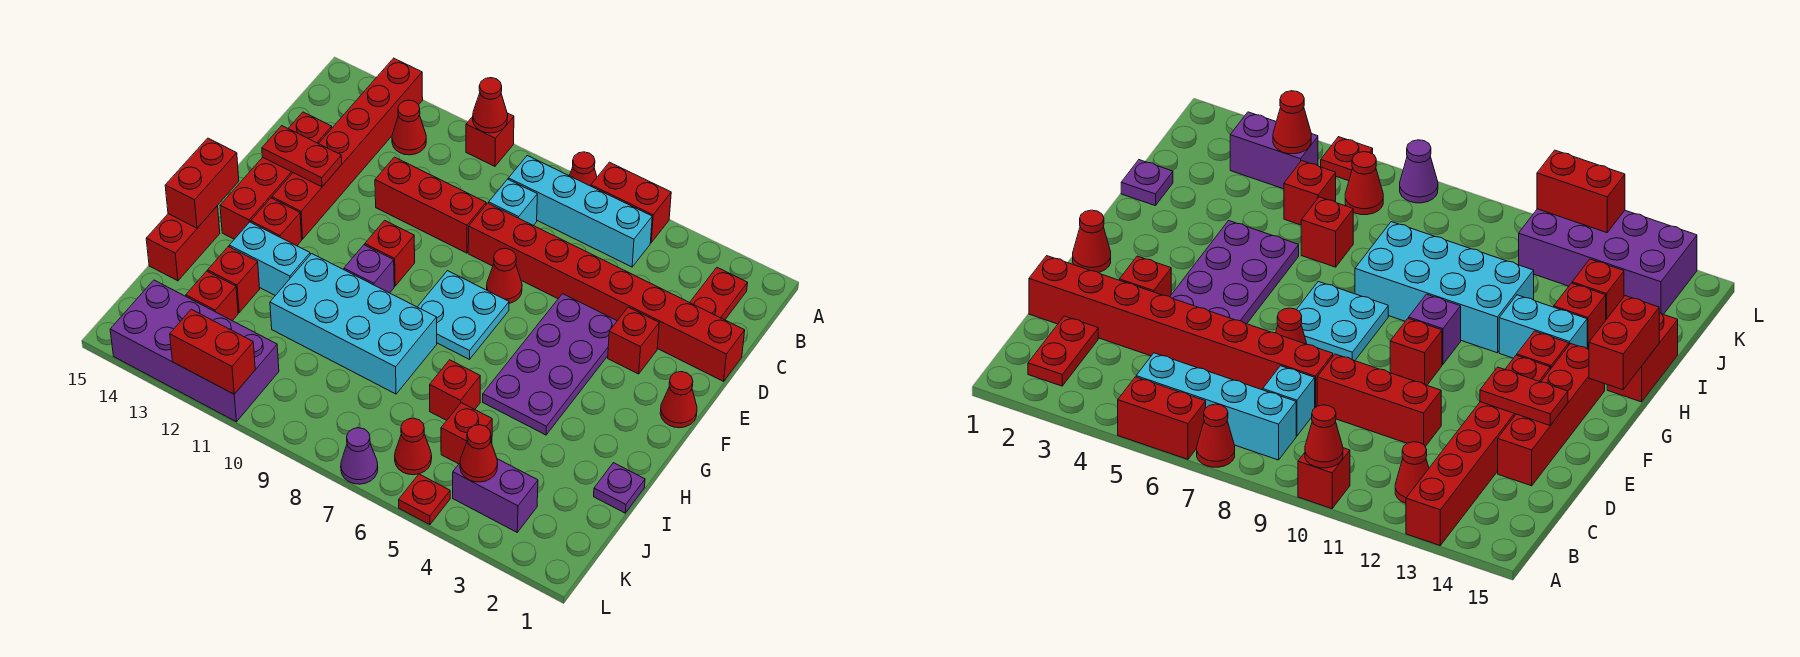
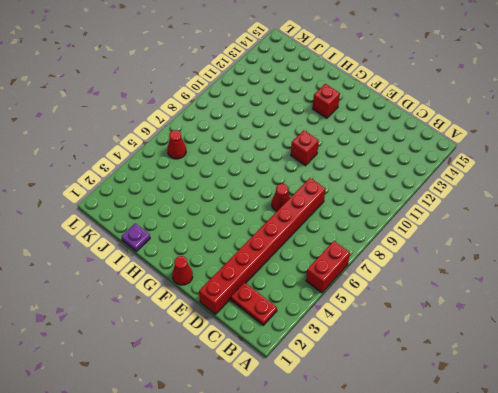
none -> red 1x1 cone [569,152,597,186]
none -> red 1x1 brick [466,113,514,166]
none -> red 1x6 brick [272,58,423,239]
none -> cyan 1x4 brick [508,156,652,267]

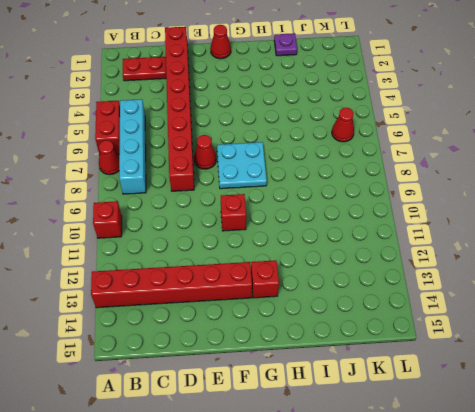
none -> red 1x1 cone [392,100,426,155]
none -> cyan 1x1 brick [489,179,537,226]
none -> red 1x3 brick [375,157,486,253]
none -> red 1x4 brick [220,112,332,239]

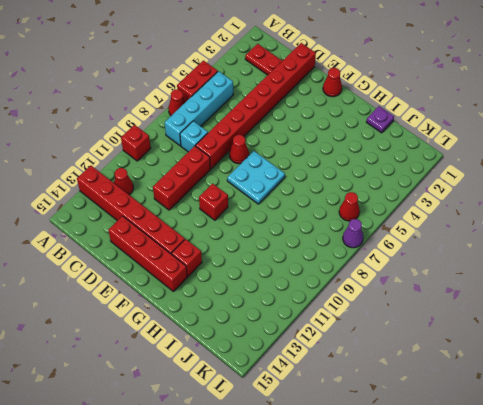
none -> red 1x1 brick [608,307,659,374]
none -> purple 2x4 plate [483,294,617,435]
none -> purple 1x1 brick [344,245,394,293]
none -> cyan 2x4 brick [270,254,437,394]

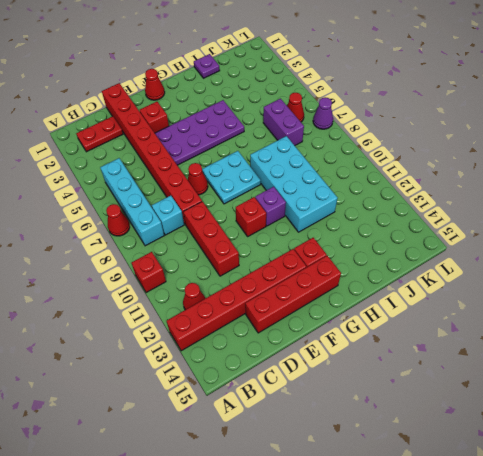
purple 1x2 brick [263,99,304,146] -> purple 1x2 brick moved to [453,459,538,532]
none -> red 1x2 brick [591,162,671,243]
none -> cyan 1x2 brick [229,222,310,296]
none -> red 1x2 brick [146,206,220,281]
none -> red 1x1 brick [430,360,480,420]

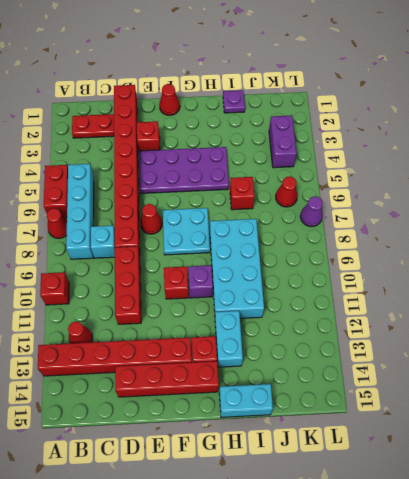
cyan 1x2 brick [219,384,273,417] -> red 1x2 brick [146,206,220,281]
none -> red 1x1 brick [208,246,260,312]
none -> red 1x1 brick [441,403,492,464]
none -> red 1x1 brick [186,271,238,321]
none -> purple 2x4 brick [110,280,279,422]

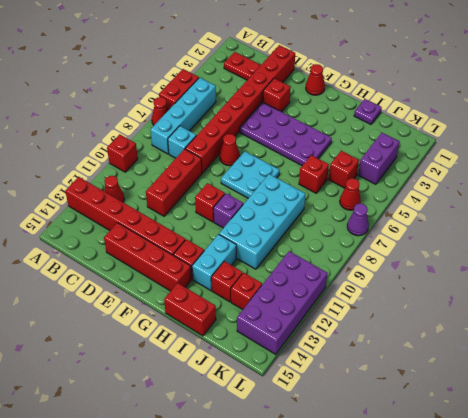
none -> red 1x1 plate [399,474,450,525]
none -> red 1x1 cone [473,78,508,133]
none -> red 1x2 plate [262,126,342,187]
none -> red 1x2 brick [165,138,239,228]

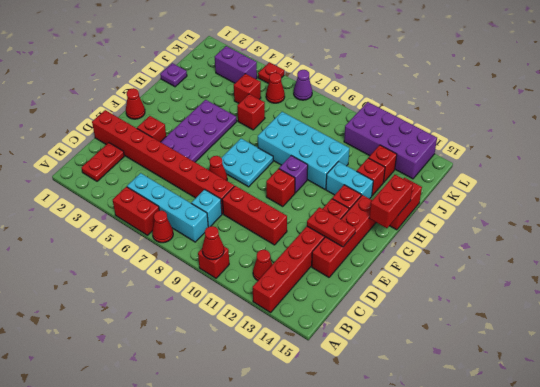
none -> red 1x1 cone [460,425,498,482]
none -> red 1x2 brick [170,309,255,394]

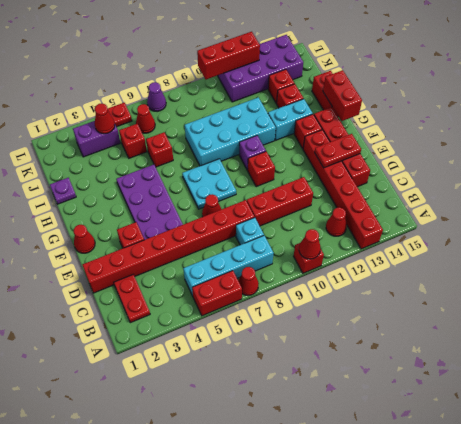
red 1x3 brick [197,32,260,79] -> red 1x2 brick [170,309,255,394]

